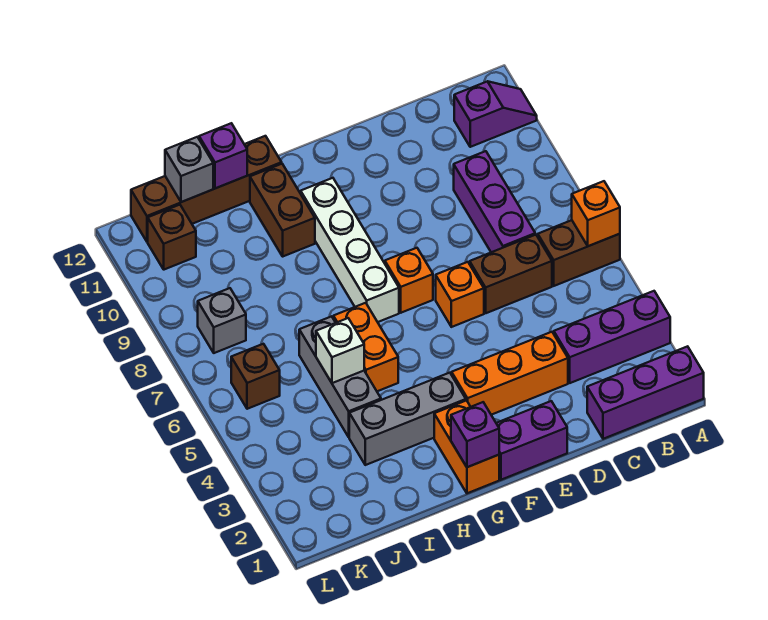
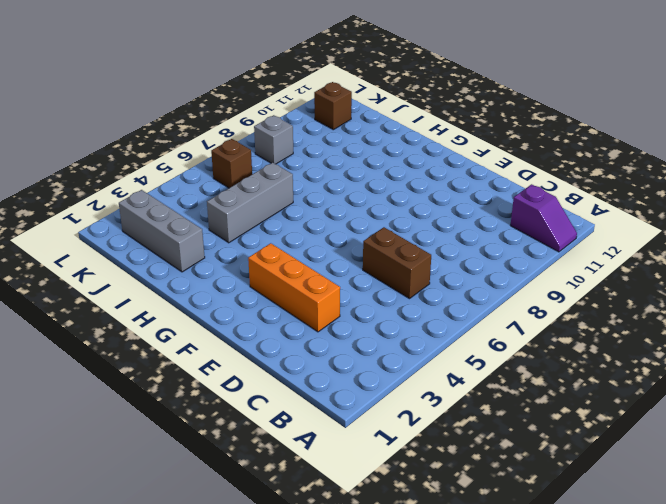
grey 1x3 brick [119,190,205,272] -> grey 1x3 brick moved to [349,373,466,465]
none -> purple 1x3 brick [587,346,704,439]
none -> purple 1x3 brick [554,291,670,383]
none -> brown 1x2 brick [538,220,620,286]

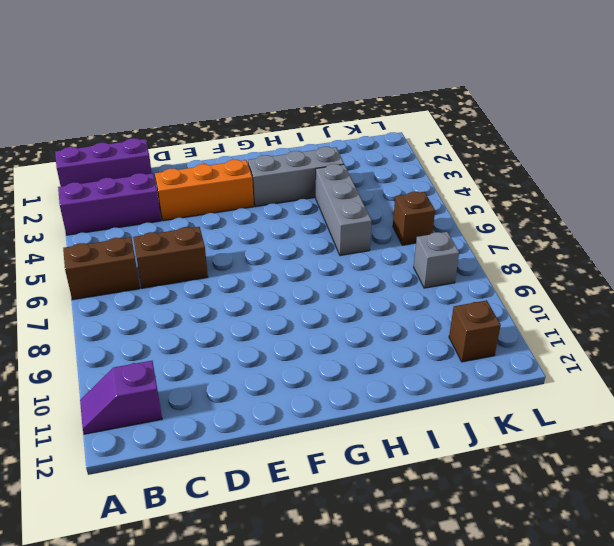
none -> purple 1x3 brick [454,151,535,252]
none -> purple 1x2 brick [496,401,567,480]
none -> orange 1x1 brick [436,262,484,327]

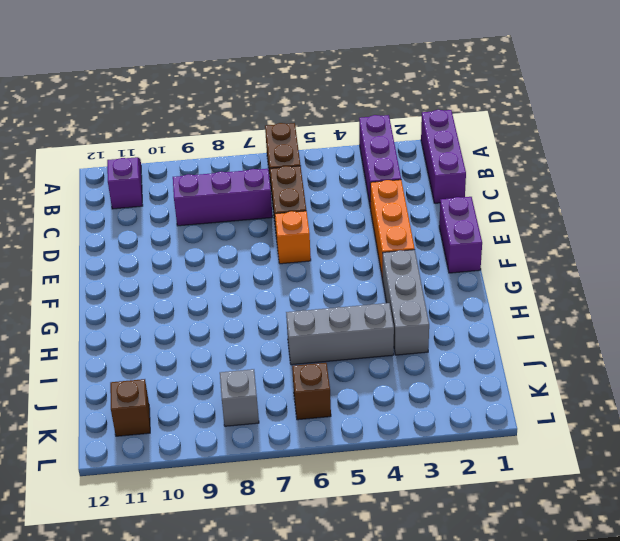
none -> orange 1x1 brick [385,248,433,313]
none -> orange 1x2 brick [434,401,499,493]
none -> white 1x4 brick [301,178,399,322]

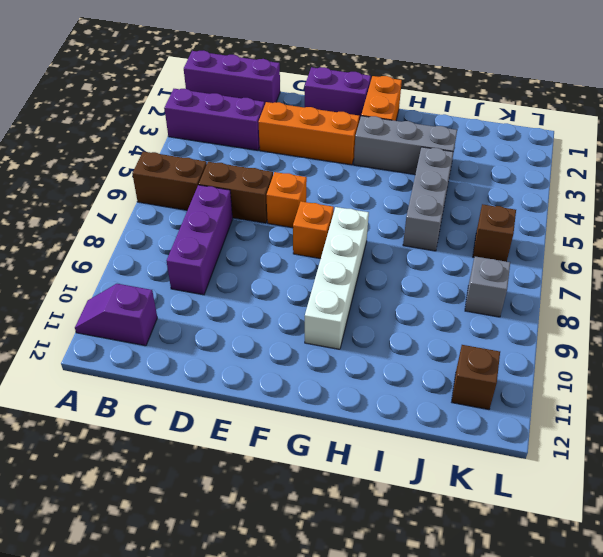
none -> orange 1x2 brick [333,303,398,391]
none -> brown 1x2 brick [250,164,315,256]
none -> brown 1x4 brick [131,136,282,242]

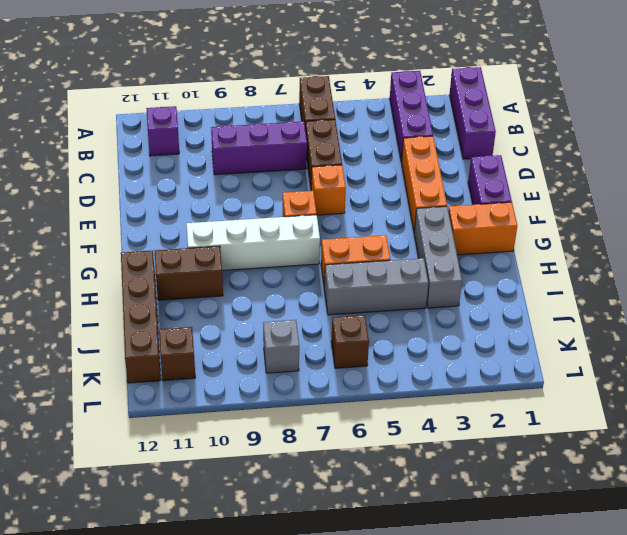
none -> orange 1x1 brick [572,181,620,246]
none -> purple 1x1 brick [451,402,499,467]
none -> white 1x1 brick [316,318,364,383]

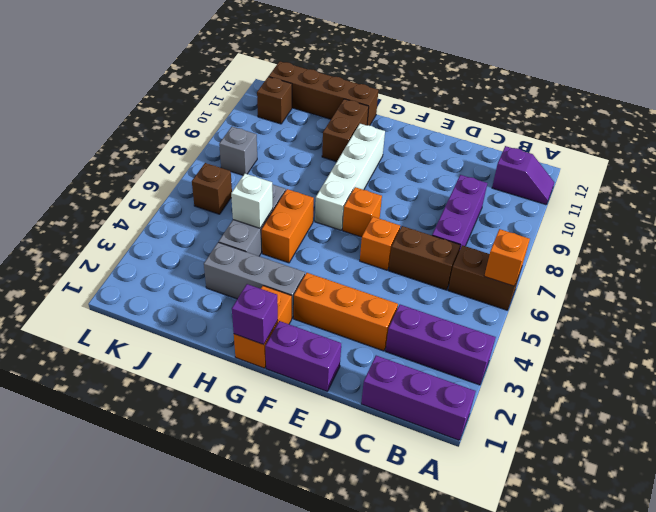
none -> purple 1x1 brick [199,123,247,188]
none -> grey 1x1 brick [165,137,213,202]

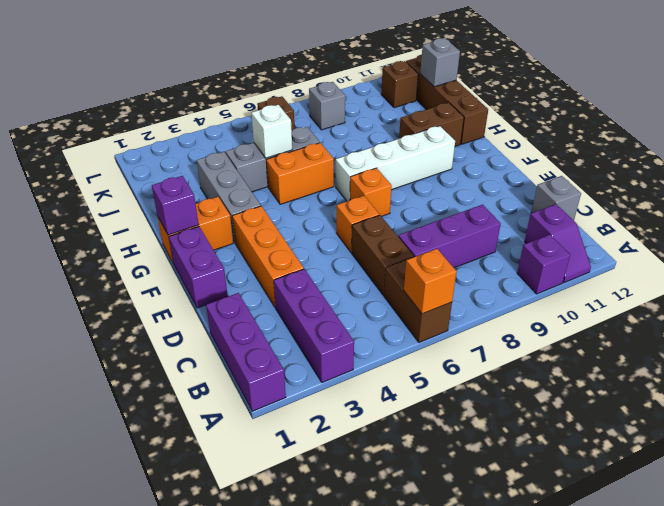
purple 1x1 brick [517,235,570,294] -> purple 1x1 brick moved to [199,123,247,188]
grey 1x1 brick [531,176,581,220] -> none

